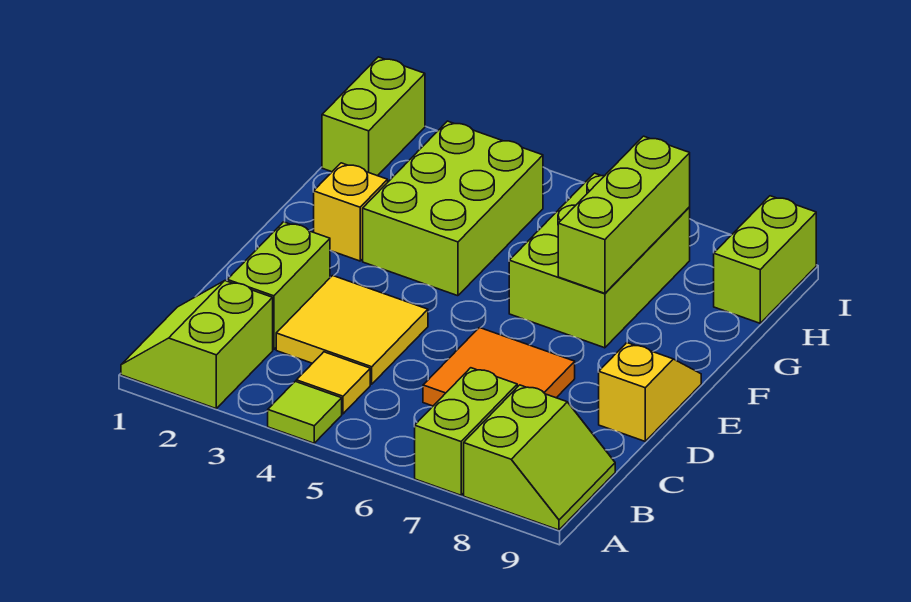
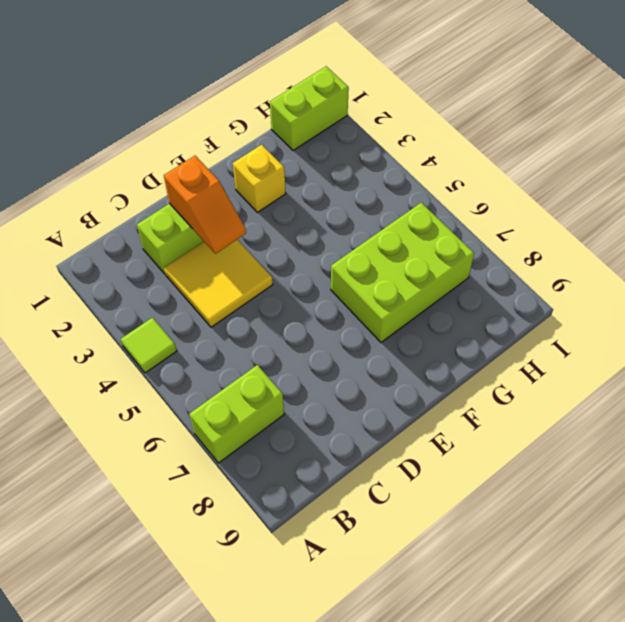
orange 1x2 slope [164,156,246,254] -> none
none -> lime 2x2 slope [121,281,273,408]
none -> lime 2x2 slope [464,385,615,530]
none -> yellow 1x1 tile [296,352,370,414]

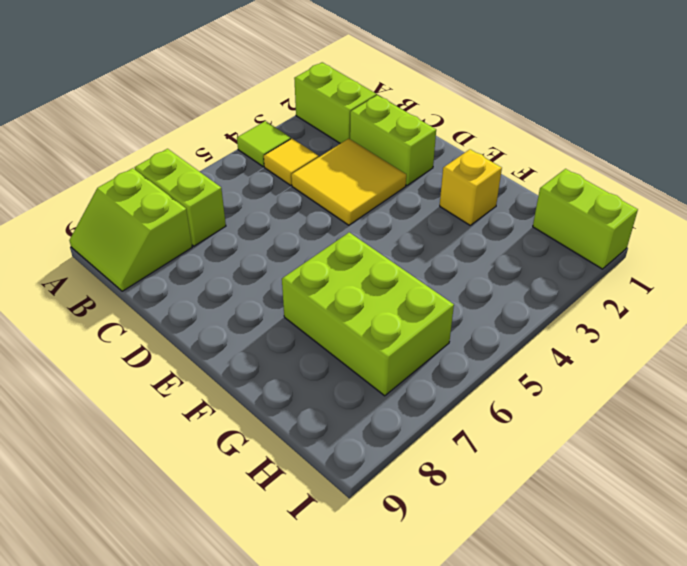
none -> orange 2x2 tile [423,328,575,406]
none -> yellow 1x2 slope [599,343,701,441]
none -> lime 2x3 brick [363,121,543,296]

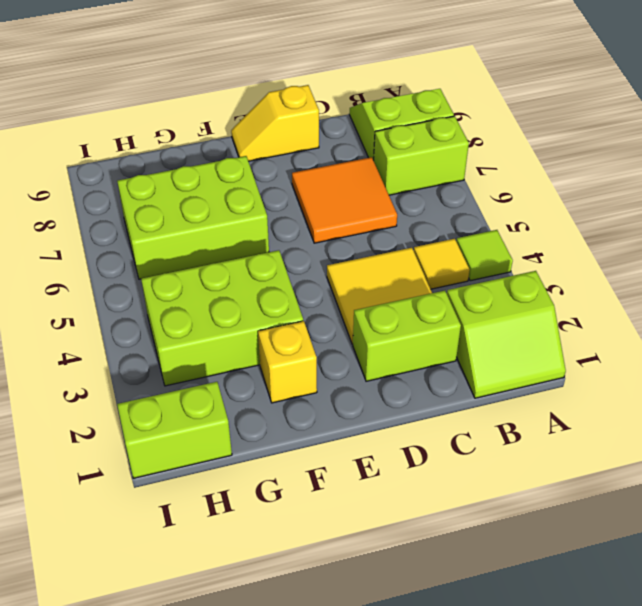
none -> lime 1x2 brick [714,196,816,323]
none -> lime 1x3 brick [558,136,690,293]

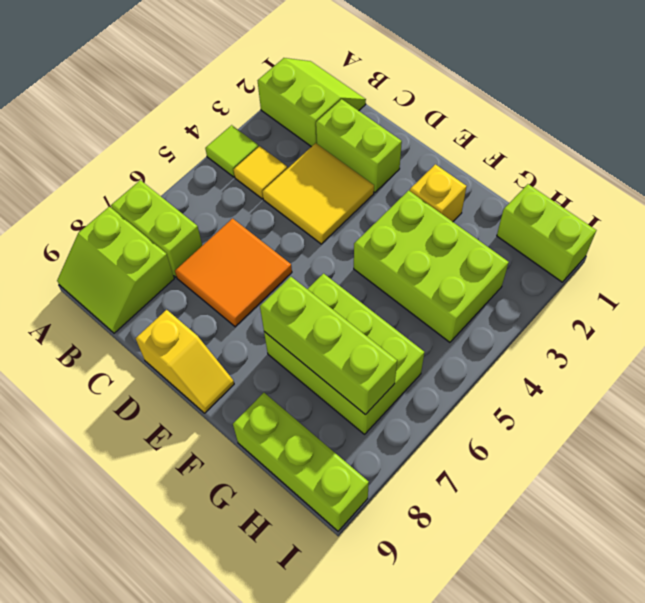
lime 1x3 brick [233,393,369,531] -> lime 1x2 brick [714,196,816,323]

